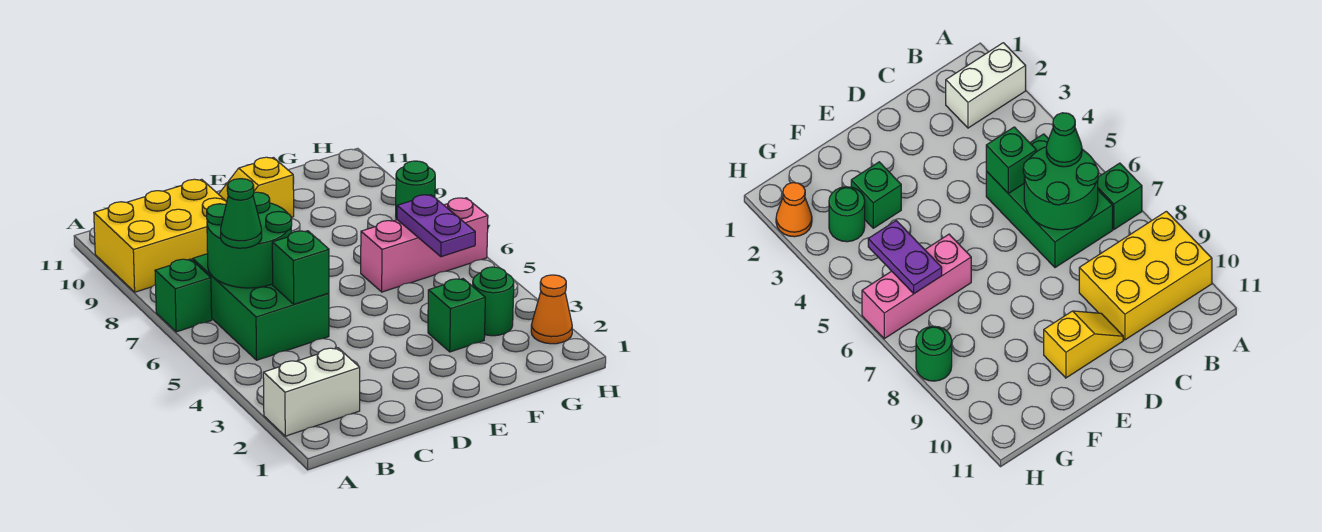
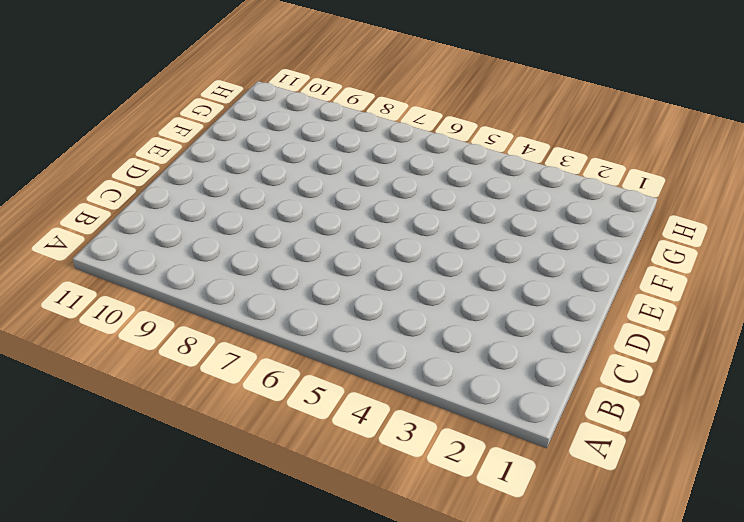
none -> white 1x2 brick [263,348,360,436]
none -> green 1x1 brick [155,259,212,332]
none -> yellow 2x3 brick [94,179,227,292]

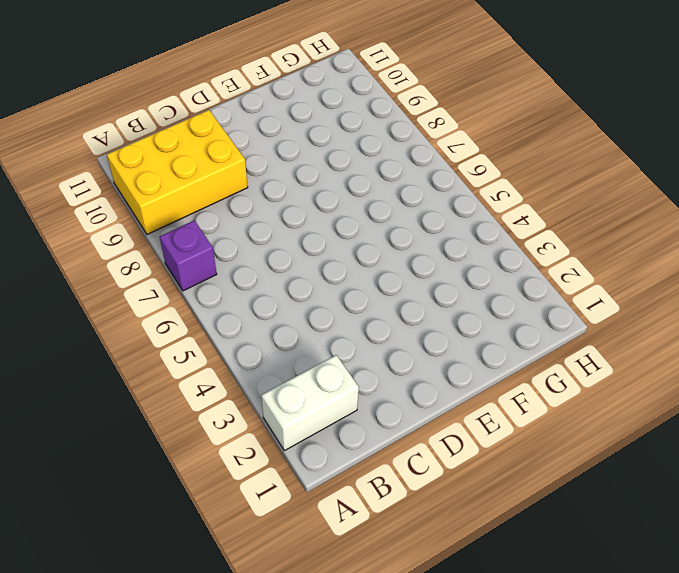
purple 1x1 brick [160,220,217,291] -> green 1x1 brick [155,259,212,332]
none -> green 2x3 brick [193,254,329,360]
none -> yellow 1x2 slope [219,157,294,217]
none -> green 1x1 brick [428,279,485,352]

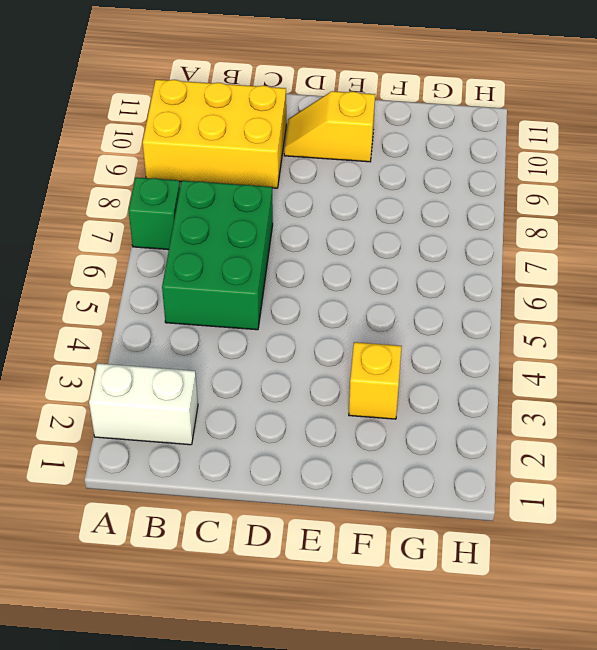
yellow 1x1 brick [349,342,402,419] -> green 1x1 brick [428,279,485,352]
none -> pink 1x3 brick [361,198,488,292]
none -> green 1x1 round brick [473,267,514,336]
none -> orange 1x1 cone [531,275,572,344]

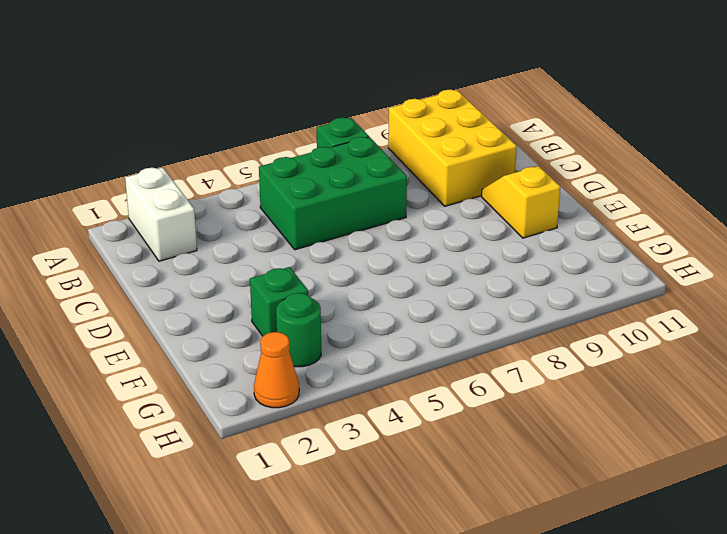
none -> pink 1x3 brick [361,198,488,292]
none -> green 1x1 round brick [396,161,435,220]
none -> green 2x2 round brick [207,192,292,288]

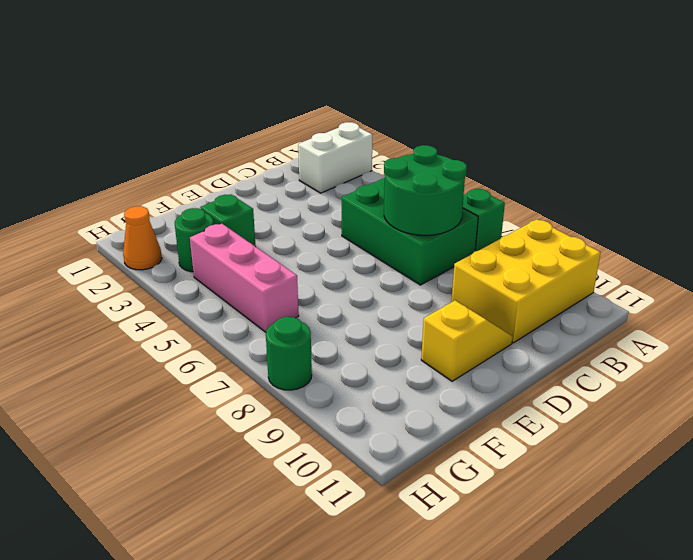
pink 1x3 brick [190,224,299,332] -> pink 1x3 brick turned to [361,198,488,292]
none -> green 1x1 brick [272,231,329,304]
none -> purple 1x2 plate [397,195,475,257]
none -> green 1x1 cone [221,179,262,248]

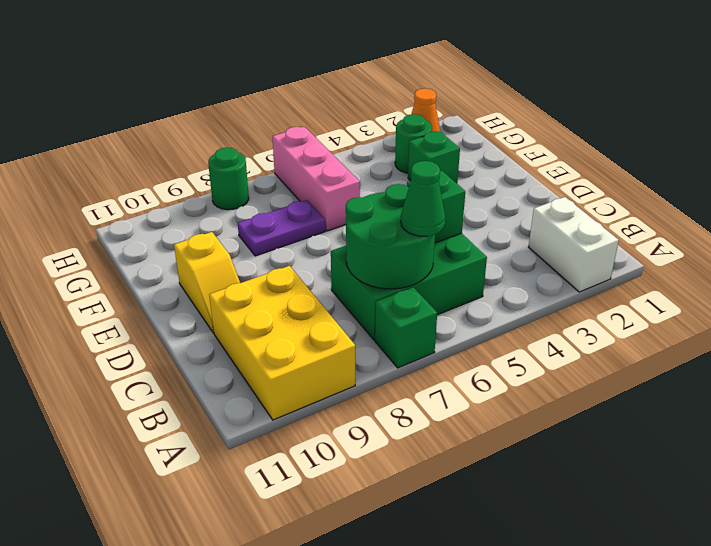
purple 1x2 plate [238,200,325,256] -> purple 1x2 plate moved to [397,195,475,257]

